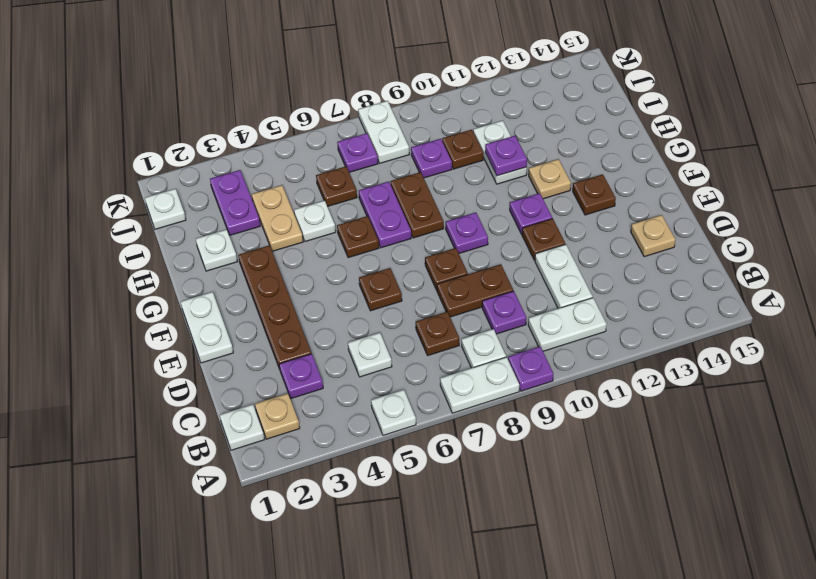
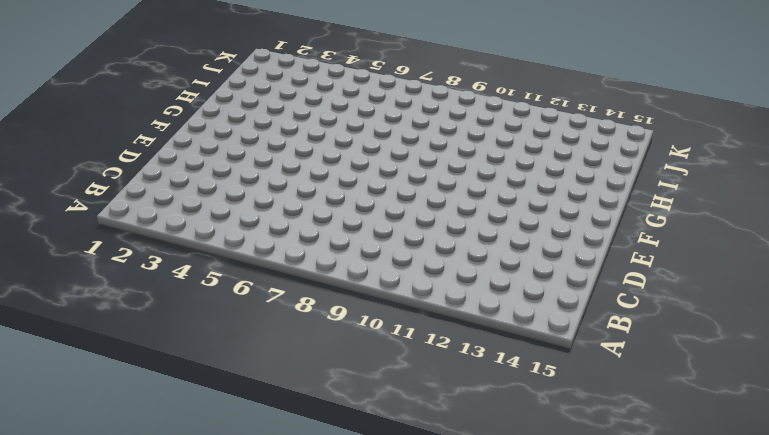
none -> white 1x1 plate [371,390,416,435]
none -> white 1x2 plate [440,357,519,413]
none -> purple 1x1 plate [508,347,553,391]
none -> white 1x1 plate [220,404,265,450]

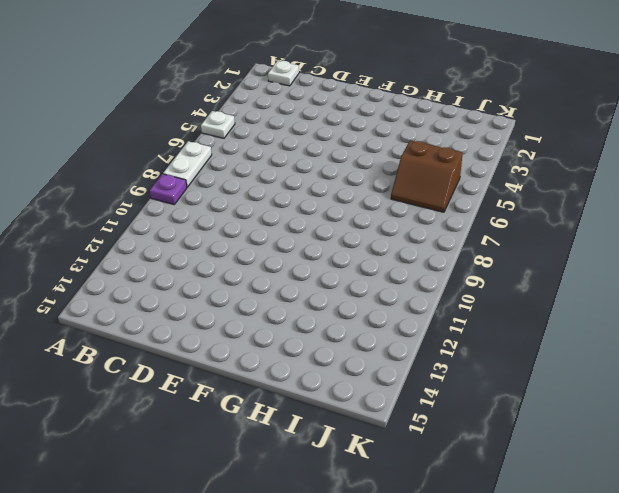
brown 2x2 slope [391,140,463,212] -> brown 1x1 plate [316,166,357,207]
none -> tan 1x1 plate [255,393,300,439]
none -> white 1x1 plate [462,329,506,368]
none -> white 1x2 plate [528,298,607,351]
none -> purple 1x1 plate [279,354,323,399]

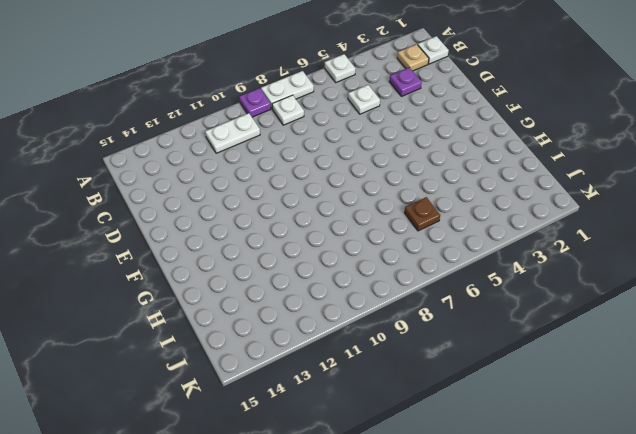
none -> brown 1x1 plate [416,312,459,356]
none -> purple 1x1 plate [482,291,526,334]
none -> white 1x2 plate [535,244,593,308]
none -> brown 1x4 plate [238,245,311,369]

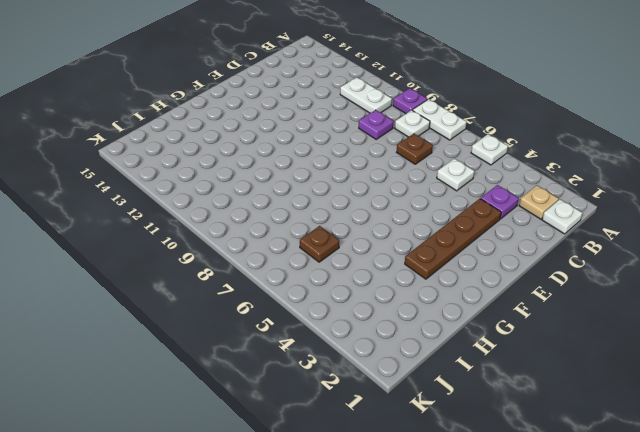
none -> white 1x2 plate [535,244,593,308]
none -> brown 1x2 plate [437,264,513,317]
none -> tan 1x1 plate [631,215,675,257]
none -> white 1x2 plate [181,292,233,363]

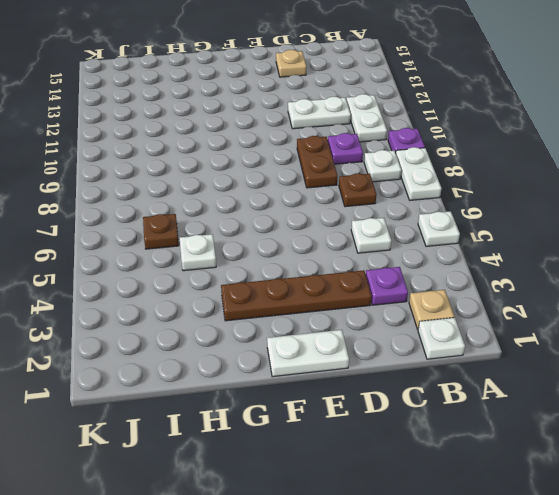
none -> brown 1x1 plate [359,268,402,311]
none -> brown 1x1 plate [425,248,468,290]
none -> brown 1x1 plate [522,218,565,260]
none -> purple 1x1 plate [446,213,488,253]

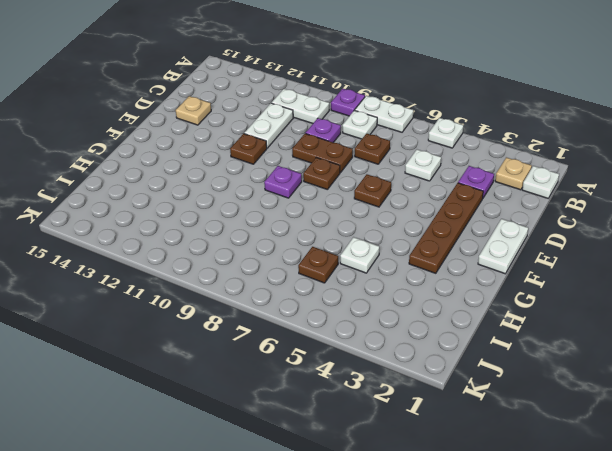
none -> purple 1x1 plate [510,193,552,234]
none -> brown 1x1 plate [573,174,616,215]
none -> brown 1x1 plate [337,216,379,258]
none -> purple 1x2 plate [359,182,411,248]

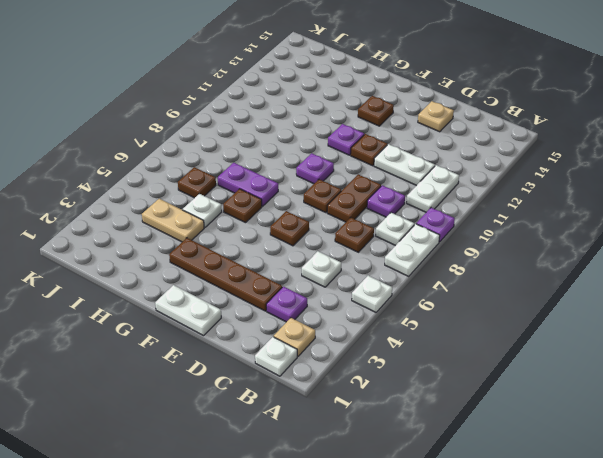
none -> brown 1x2 plate [391,172,444,238]
none -> tan 1x1 plate [529,159,571,199]
none -> white 1x1 plate [196,229,237,271]
none -> white 1x2 plate [473,121,527,184]

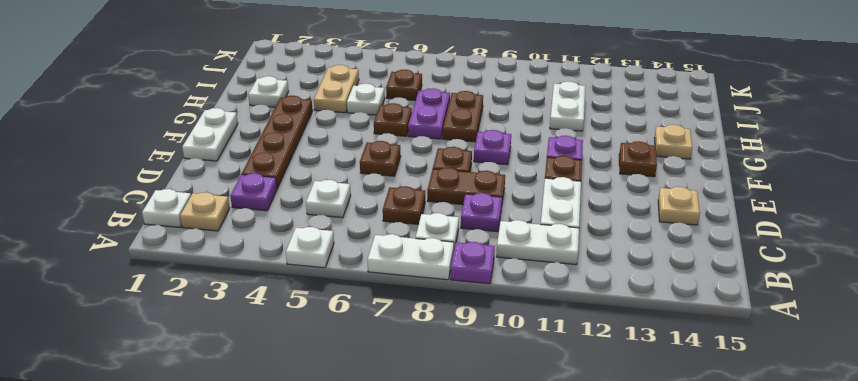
tan 1x1 plate [655,125,692,159] -> tan 1x1 plate moved to [529,159,571,199]
none -> purple 1x2 plate [210,170,260,236]
none -> purple 1x1 plate [411,139,452,178]
none -> brown 1x1 plate [442,130,483,169]
none -> white 1x1 plate [145,189,186,229]

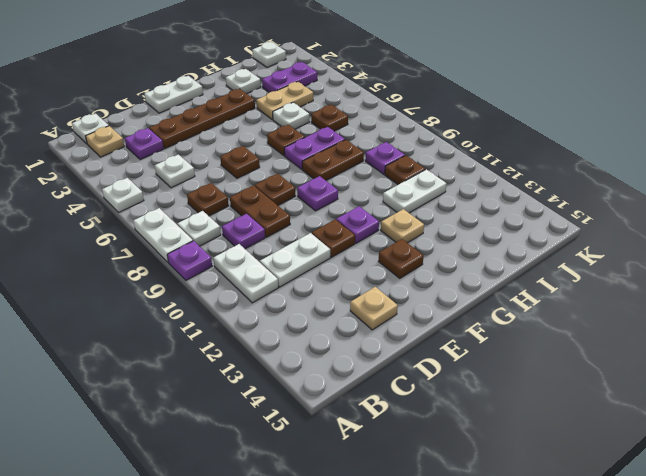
none -> purple 1x1 plate [337,133,378,172]
none -> white 1x2 plate [358,101,409,163]
none -> purple 1x1 plate [485,136,527,176]

